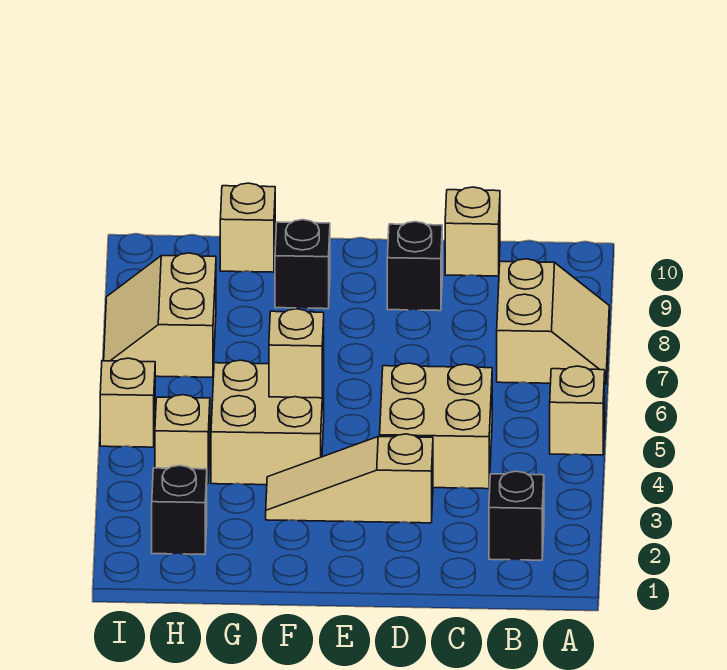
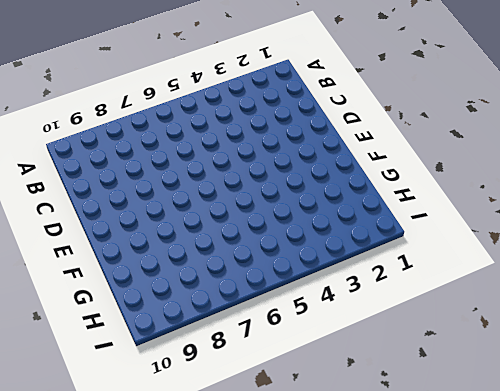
none -> tan 1x1 brick [550,366,605,455]
none -> tan 2x2 slope [497,259,609,384]
none -> black 1x1 brick [489,471,544,560]

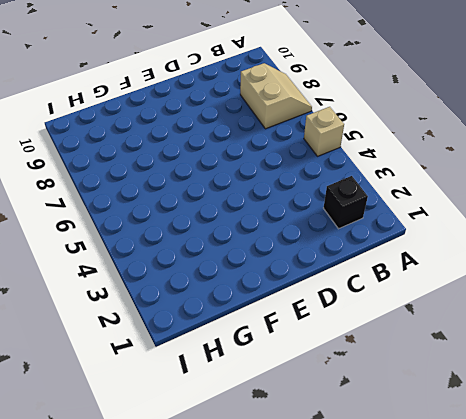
none -> tan 2x2 brick [380,363,492,489]
none -> tan 1x1 brick [445,187,500,276]
none -> tan 1x3 slope [266,434,433,523]

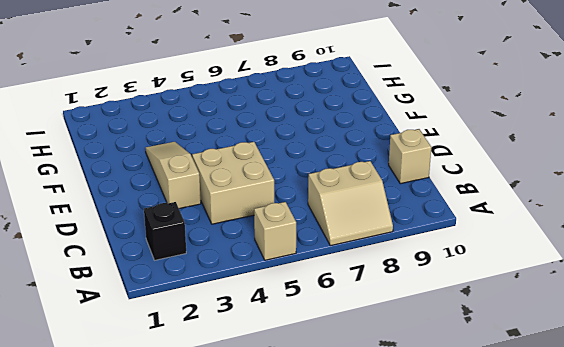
none -> black 1x1 brick [387,222,442,311]
none -> tan 2x2 brick [211,360,324,485]
none -> black 1x1 brick [275,220,330,309]

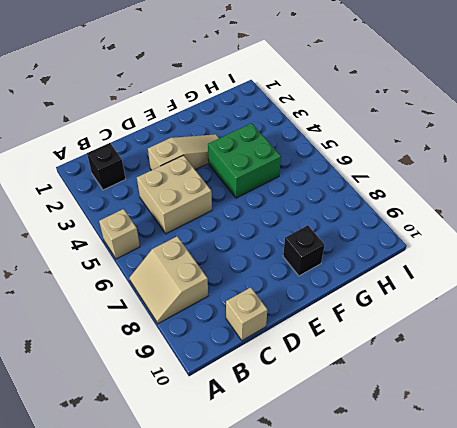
green 2x2 brick [208,123,281,198] -> tan 2x2 brick [211,360,324,485]
none -> black 1x1 brick [387,222,442,311]
none -> tan 1x1 brick [220,183,275,272]
none -> black 1x1 brick [152,466,207,554]

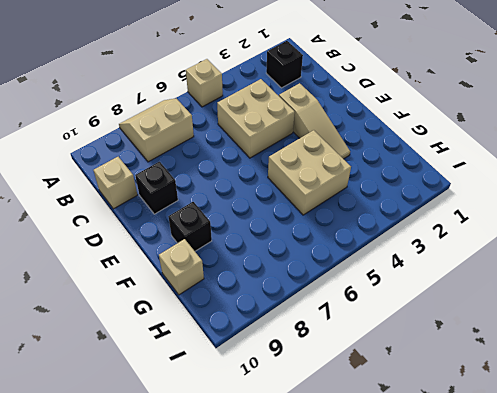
none -> black 1x1 brick [152,466,207,554]
none -> tan 1x1 brick [155,395,210,484]
none -> tan 2x2 slope [104,253,216,377]

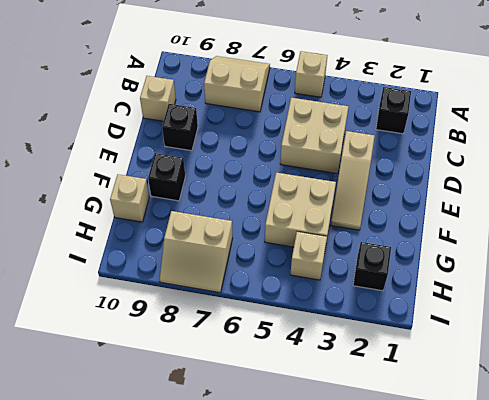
none -> tan 1x1 brick [100,358,155,447]
none -> tan 1x1 brick [269,309,324,398]

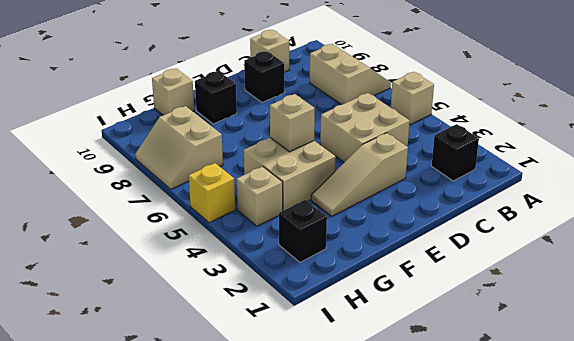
yellow 1x1 brick [189,163,235,223] -> tan 1x1 brick [100,358,155,447]

